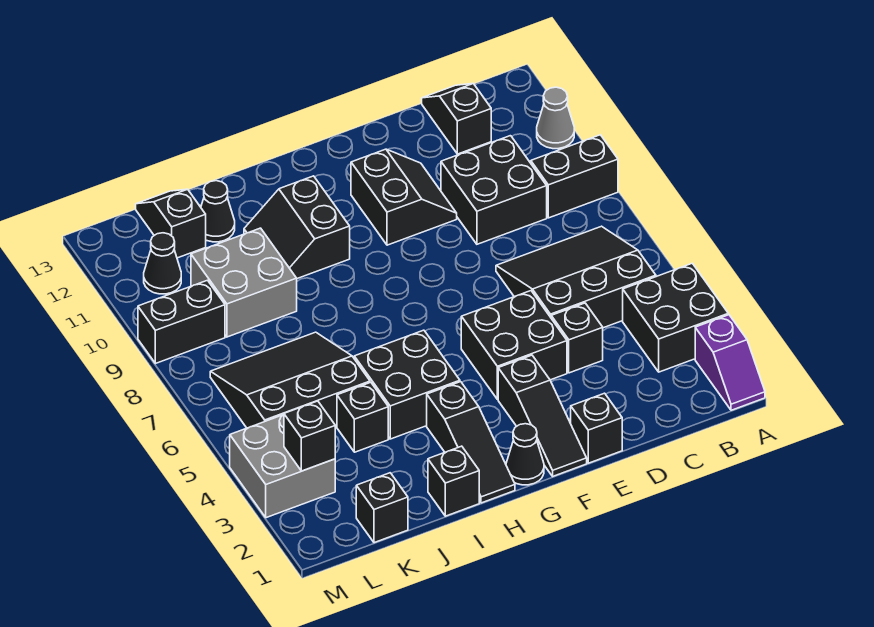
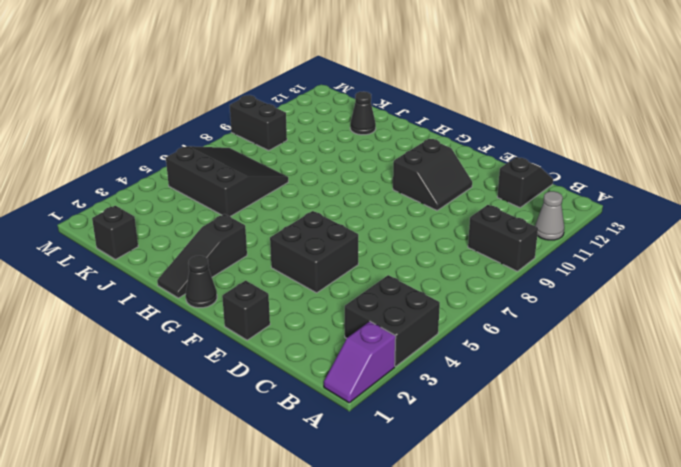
none -> black 3x3 slope [496,226,656,328]
none -> black 2x2 brick [441,136,547,244]
none -> black 1x1 brick [551,303,603,373]

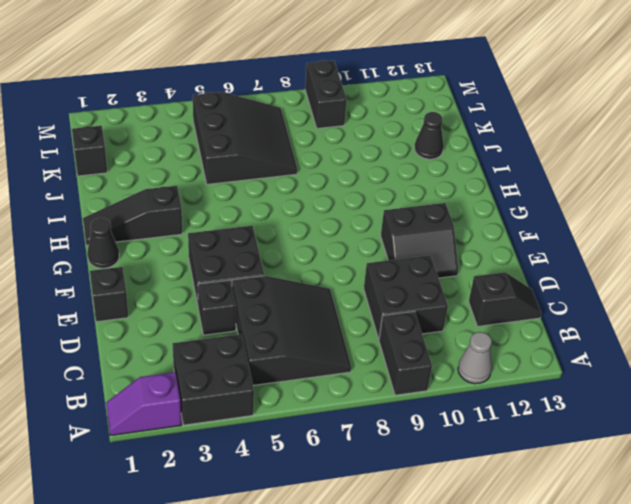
none -> black 1x3 slope [498,355,587,476]
none -> black 2x2 brick [354,330,460,439]
none -> black 2x2 slope [244,176,350,279]

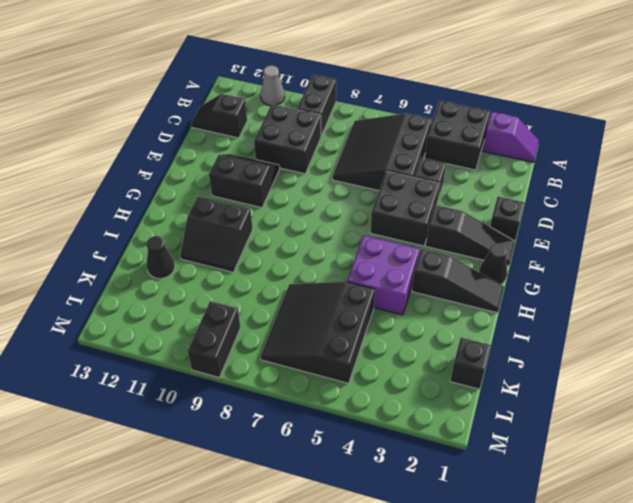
purple 2x2 brick [347,235,419,315] -> black 2x2 brick [354,330,460,439]
none -> black 1x1 brick [428,446,479,516]
none -> black 1x1 brick [337,382,388,452]
none -> grey 2x2 brick [191,228,297,337]

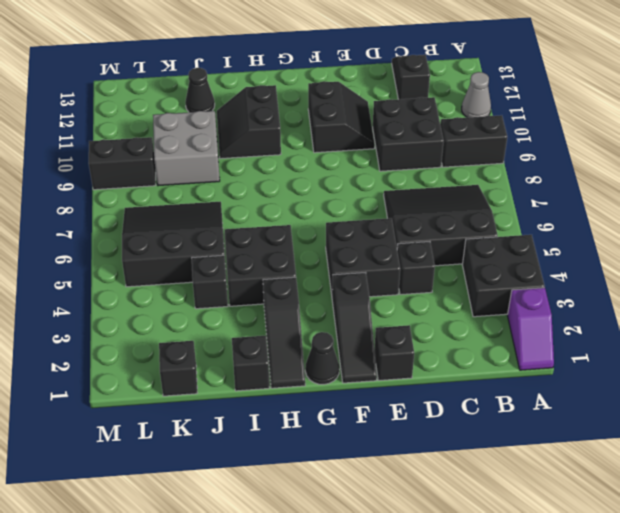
none -> black 1x2 slope [136,189,206,258]
none -> grey 2x2 brick [230,415,335,518]
none -> black 1x1 cone [144,233,181,294]

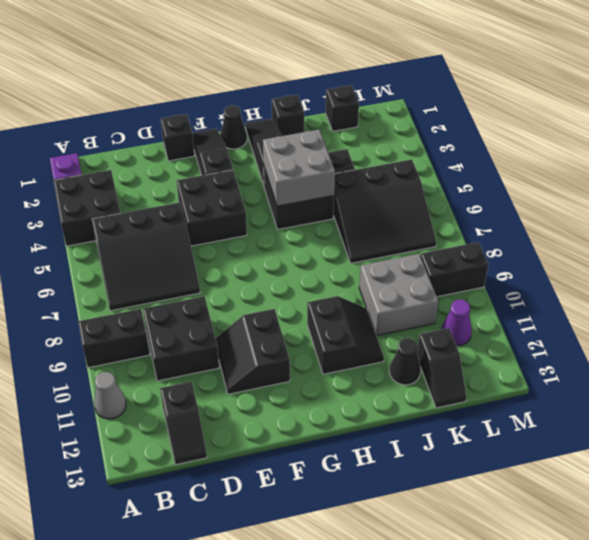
grey 2x2 brick [263,129,335,206] -> grey 2x2 brick moved to [230,415,335,518]
purple 1x1 cone [442,300,472,346] -> black 1x1 cone [144,233,181,294]
none -> black 1x1 brick [551,303,603,373]
none -> black 1x1 brick [284,401,335,471]

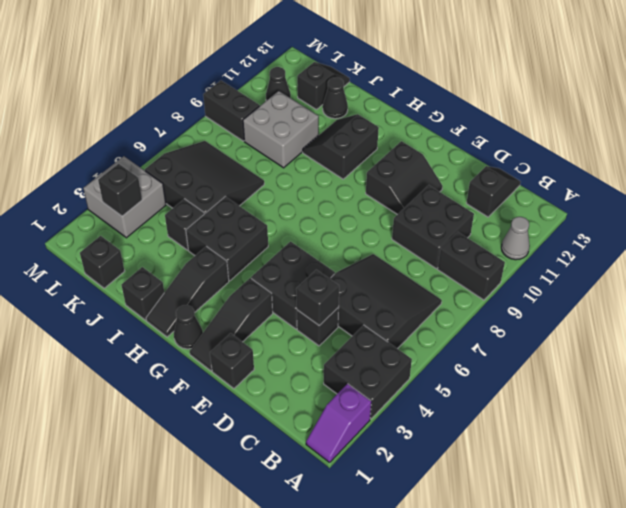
black 1x1 brick [296,270,339,325] -> none

